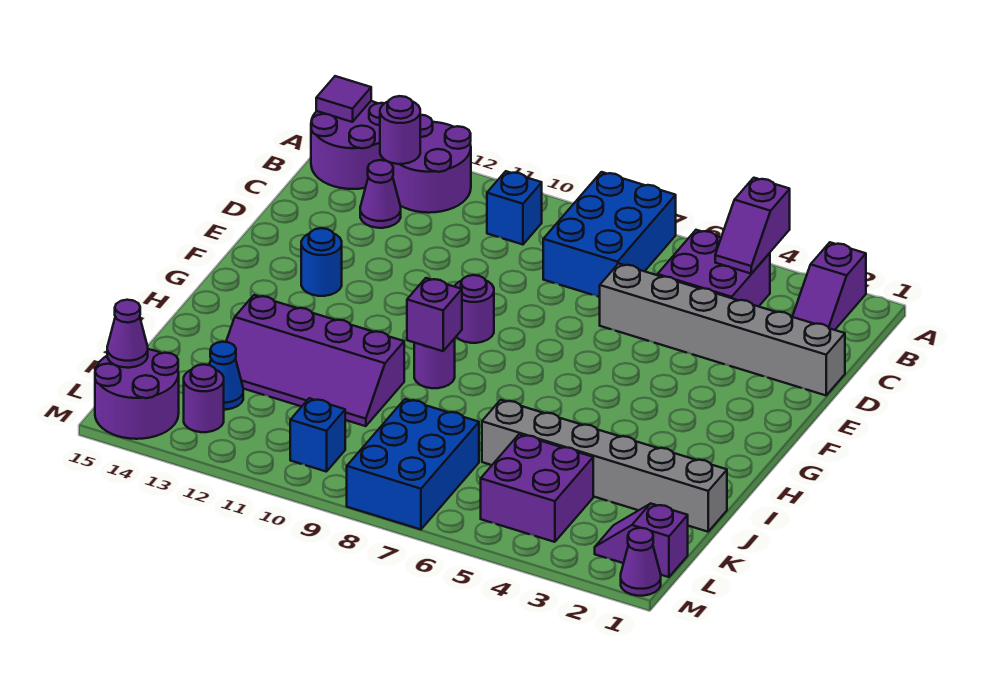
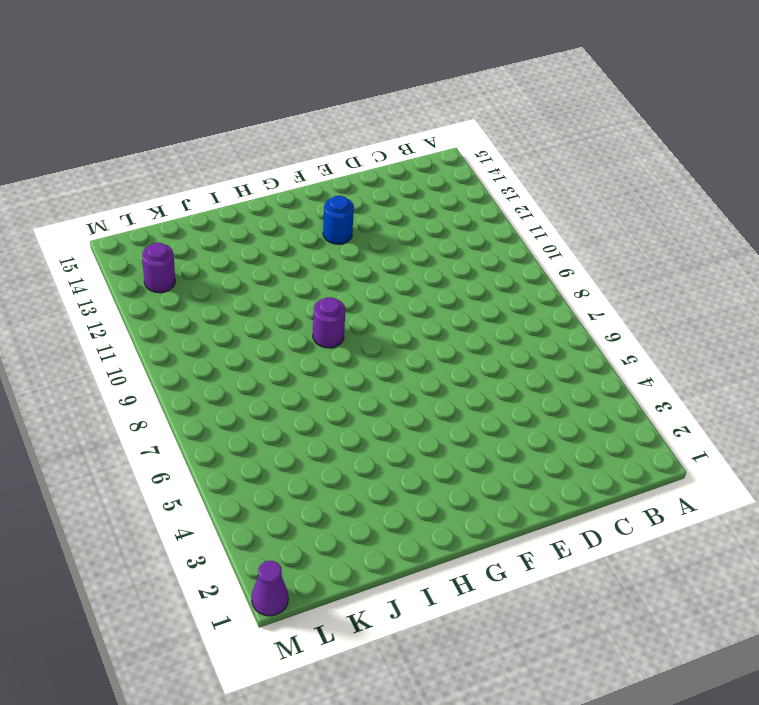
none -> purple 1x2 slope [792,242,866,330]
none -> blue 2x3 brick [543,172,676,297]
none -> purple 2x2 round brick [389,115,471,213]

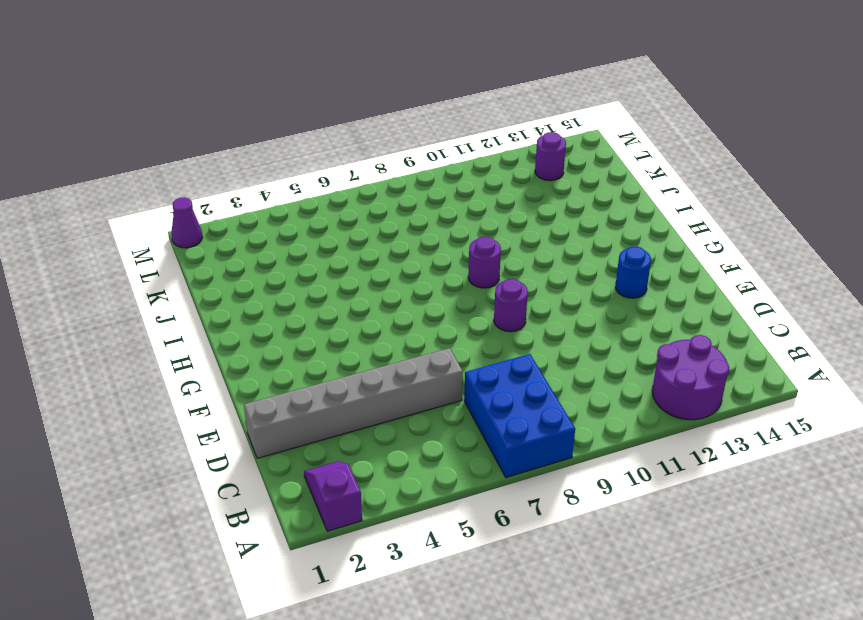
none -> purple 2x2 round brick [311,101,386,189]
none -> purple 2x2 brick [658,230,770,307]
none -> blue 1x1 brick [487,171,542,245]

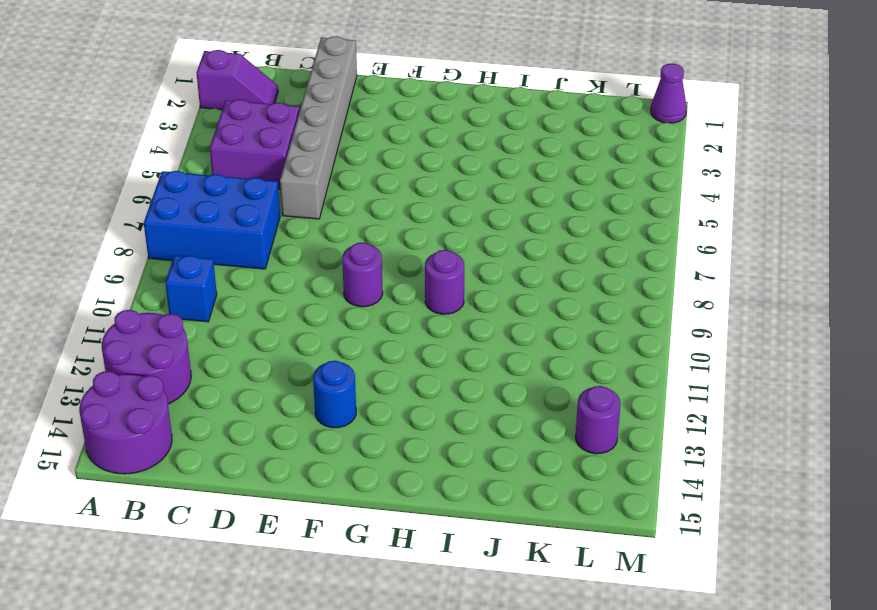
none -> purple 1x1 cone [360,160,401,228]
none -> purple 2x4 slope [226,295,404,426]
none -> grey 1x6 brick [482,400,727,532]

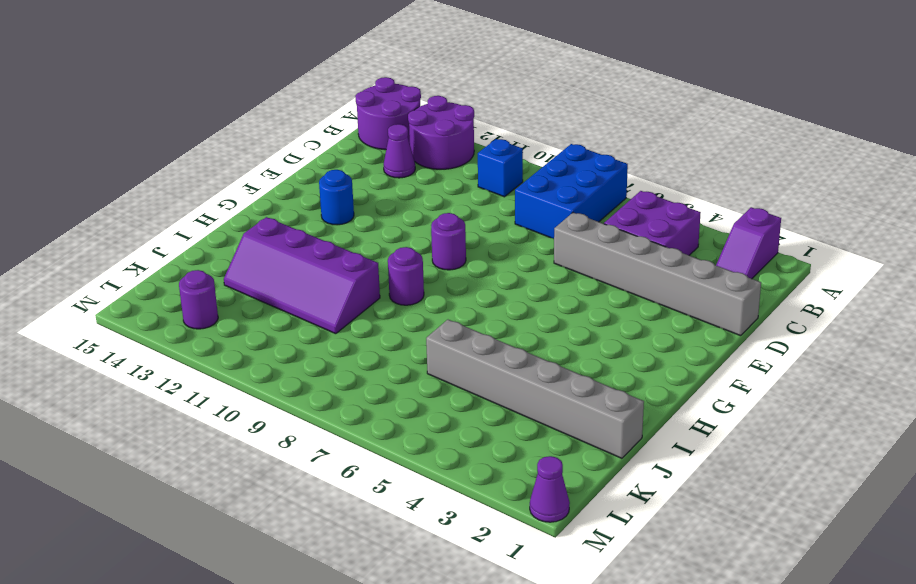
none -> purple 2x2 brick [481,434,593,542]
none -> blue 2x3 brick [347,399,479,529]
none -> blue 1x1 cone [210,342,243,410]

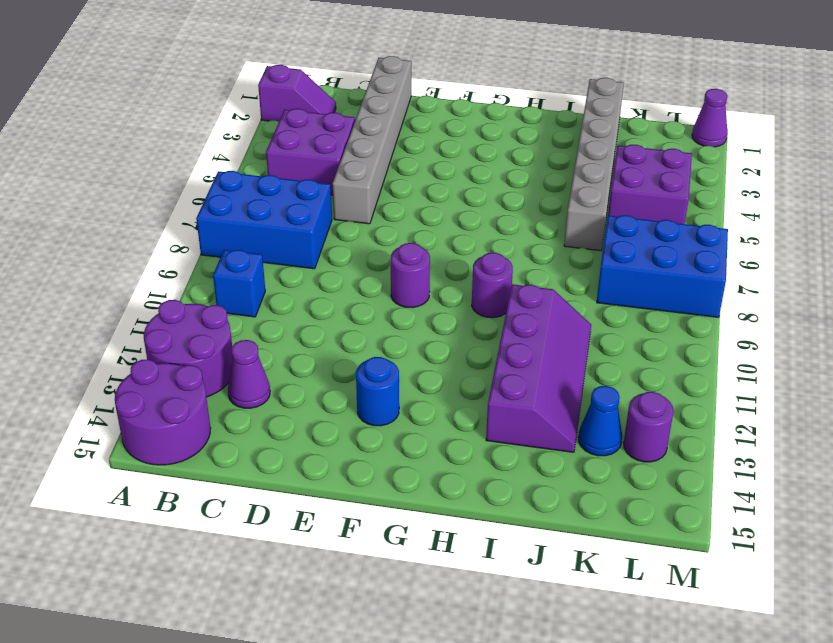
none -> purple 1x2 slope [595,504,688,577]
none -> blue 1x1 brick [290,398,345,472]
none -> purple 2x2 round brick [95,349,179,439]

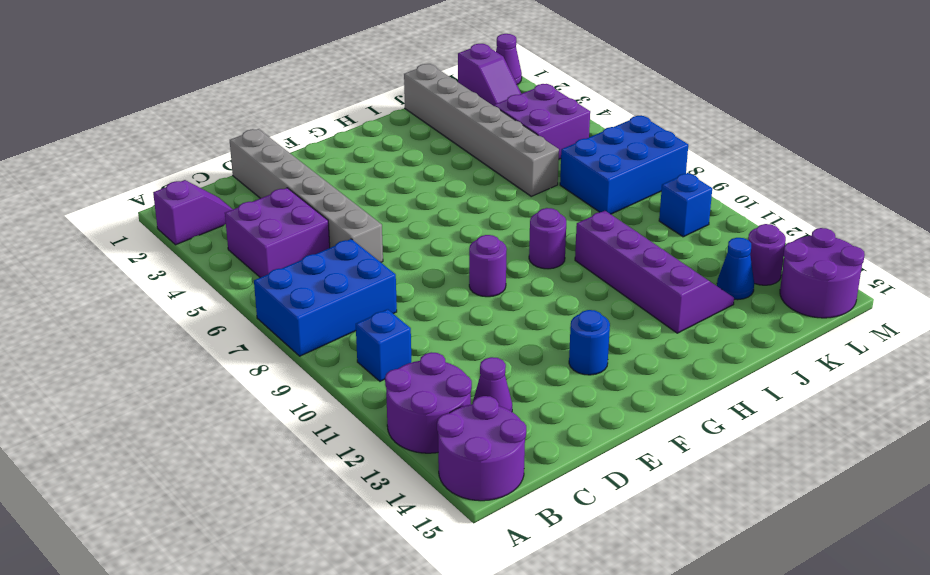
none -> purple 1x2 slope [715,178,790,274]
none -> purple 1x1 tile [316,76,371,122]
none -> purple 1x1 round brick [380,96,420,164]

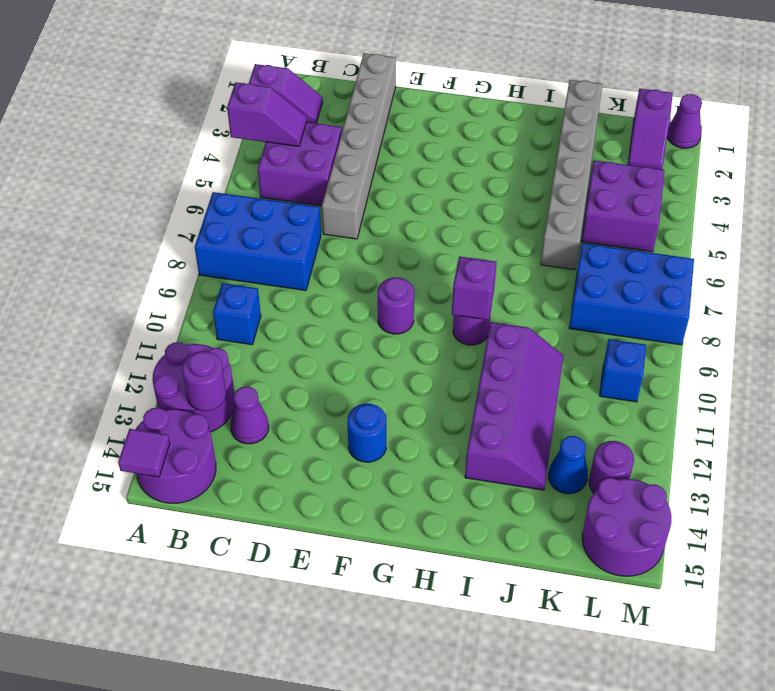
none -> purple 1x1 cone [107,300,148,368]

